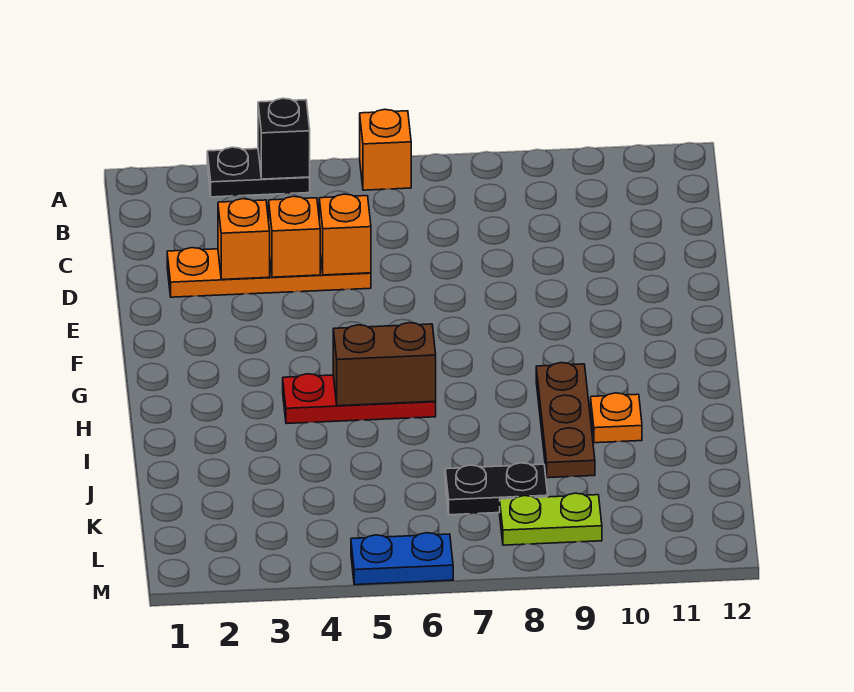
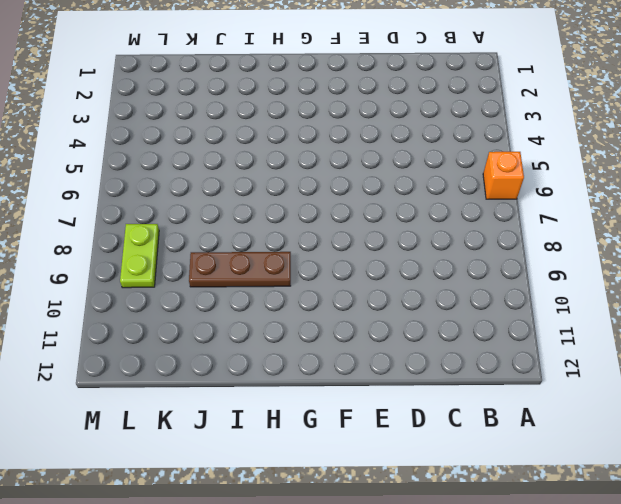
none -> black 1x2 plate [207,147,310,197]
none -> orange 1x4 plate [167,248,371,297]
none -> red 1x3 plate [283,374,436,424]

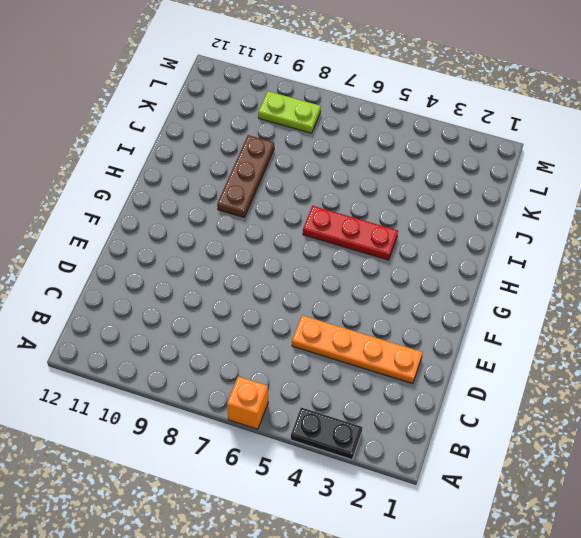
none -> orange 1x1 plate [591,393,642,443]
none -> black 1x2 plate [445,463,548,515]
none -> blue 1x2 plate [351,533,453,585]

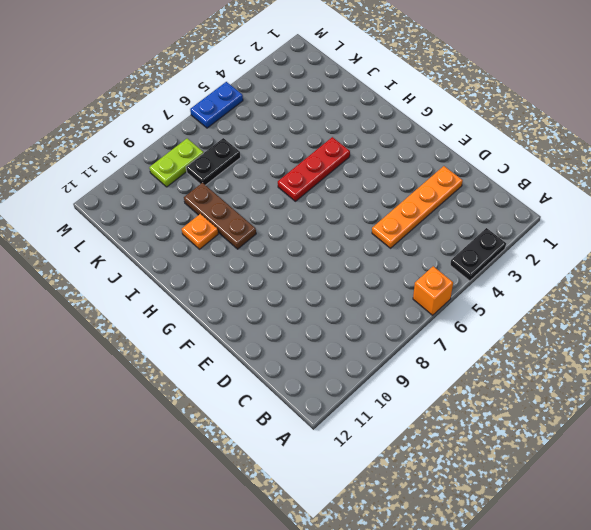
none -> black 1x1 brick [258,98,310,179]
none -> orange 1x1 brick [218,199,270,279]
none -> orange 1x1 brick [269,196,320,277]

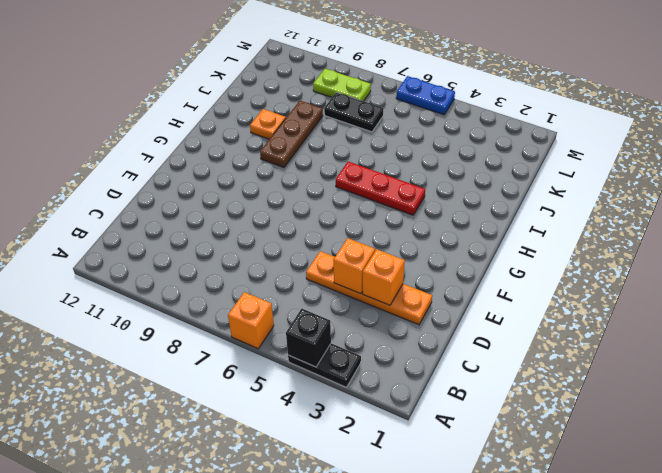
none -> orange 1x1 brick [319,194,371,275]
none -> brown 1x2 brick [333,323,436,406]

